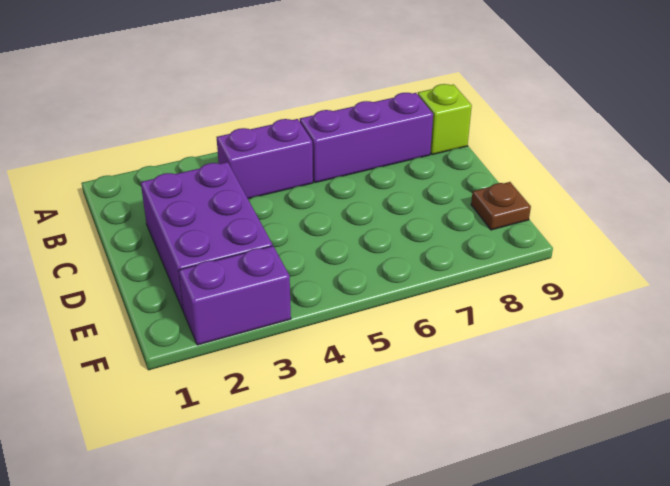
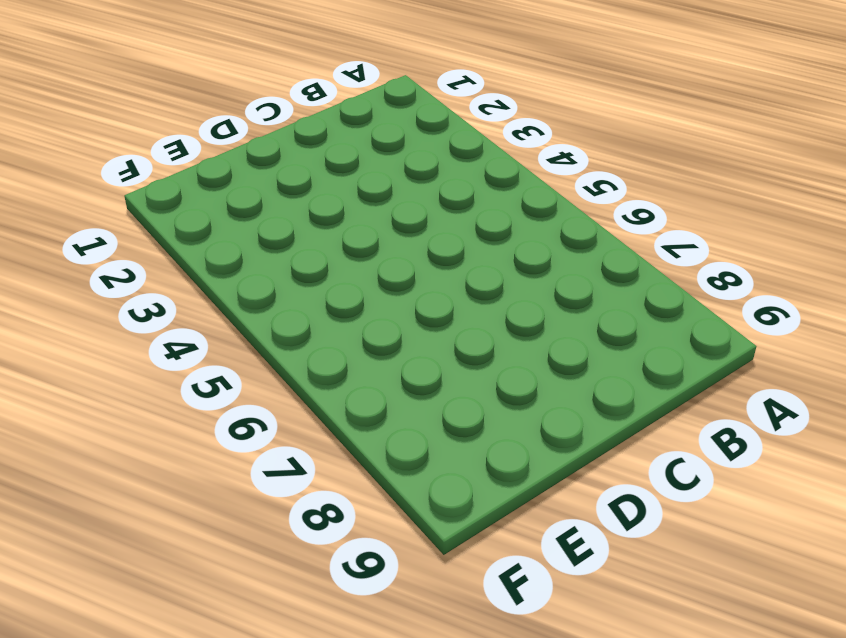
none -> purple 1x2 brick [217,119,313,199]
none -> purple 1x3 brick [300,93,433,183]

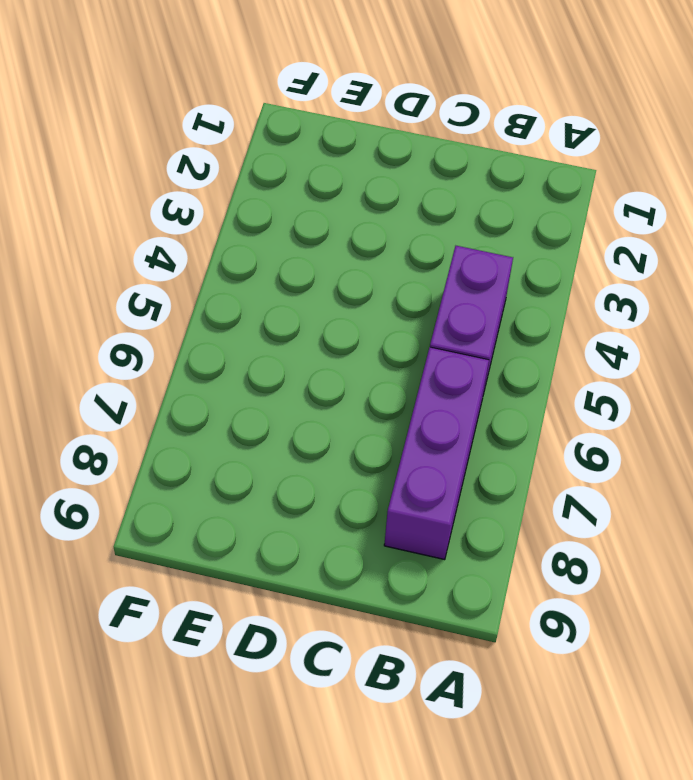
none -> lime 1x1 brick [418,84,472,155]
none -> purple 2x3 brick [141,162,273,312]

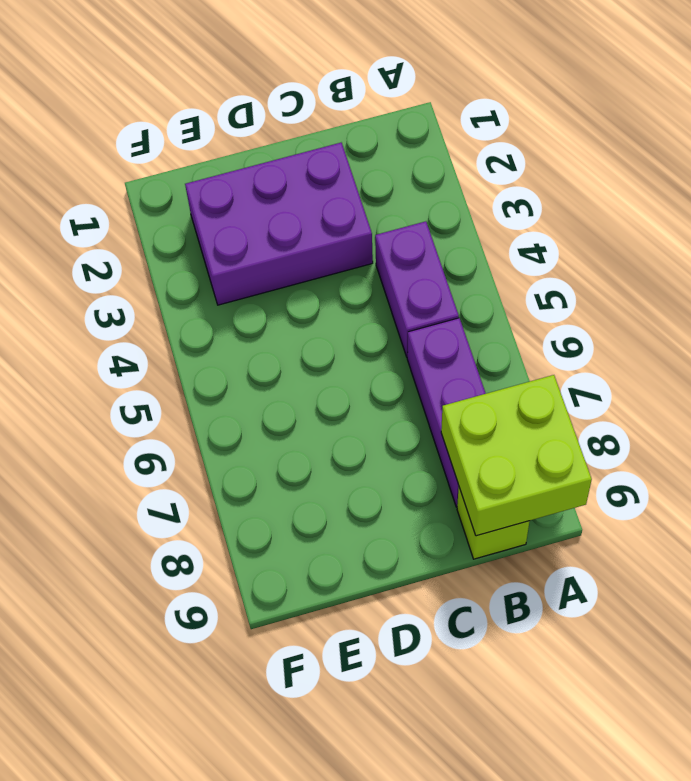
lime 2x2 brick [441,375,592,536] -> none
none -> brown 1x1 plate [471,182,531,230]
none -> purple 1x2 brick [179,246,291,345]

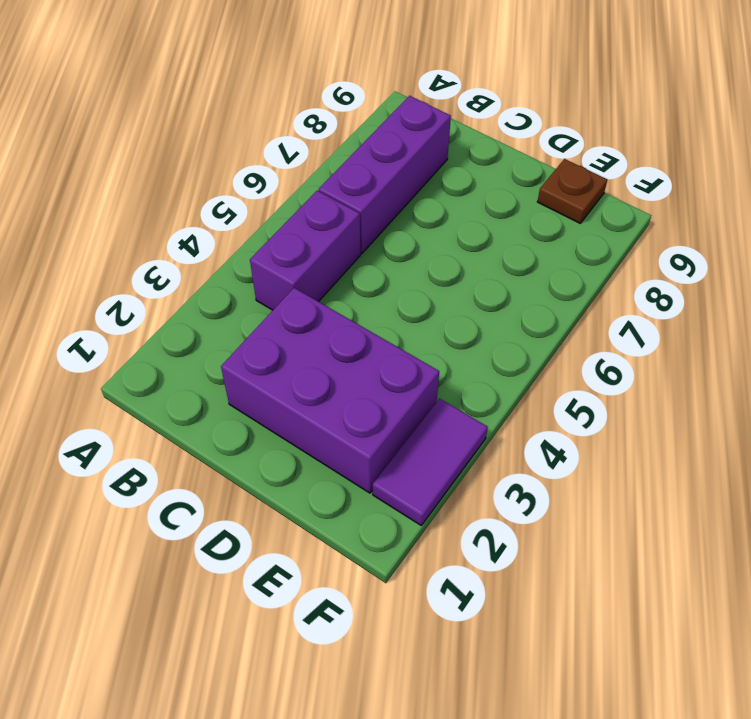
purple 1x2 tile [373,399,488,525] -> purple 1x2 brick [179,246,291,345]
none -> lime 1x1 brick [418,84,472,155]

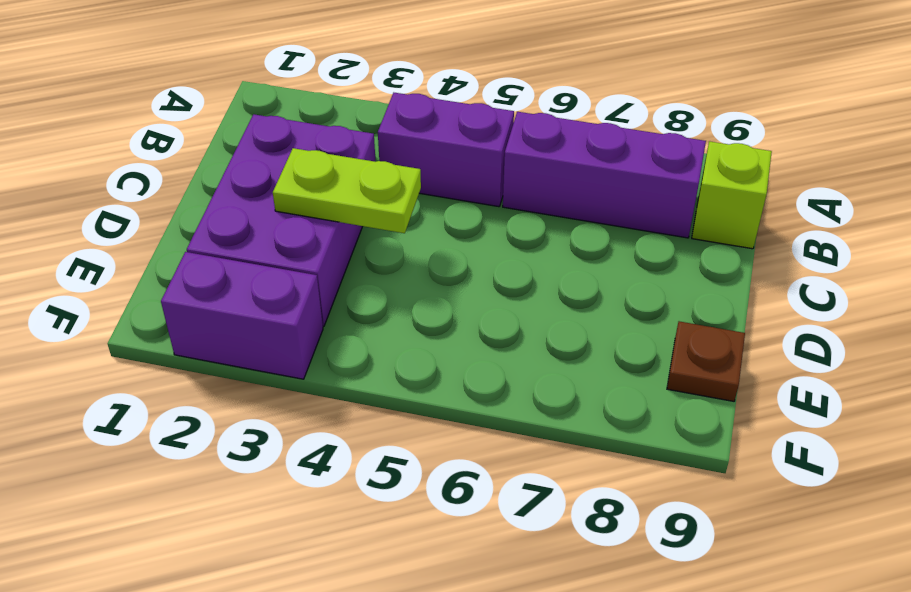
lime 1x2 plate [273,148,421,233] -> none

